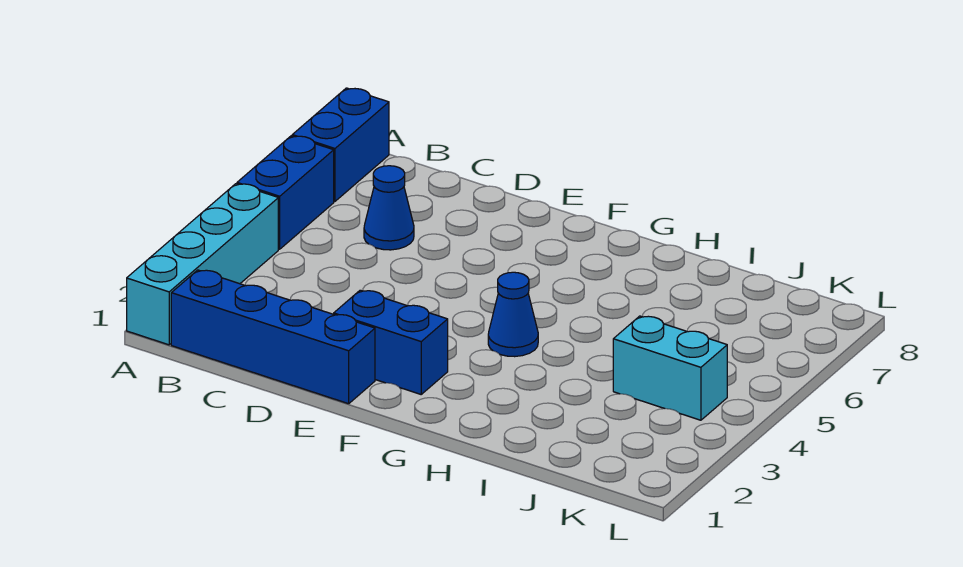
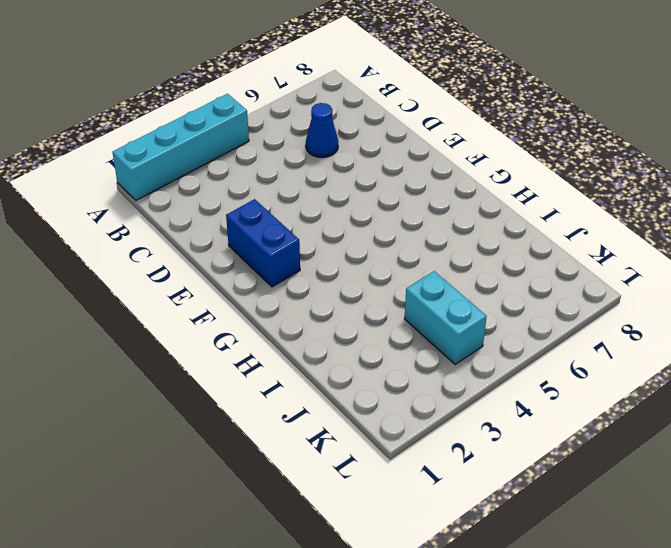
none -> blue 1x2 brick [237,136,334,249]
none -> blue 1x2 brick [292,88,389,201]

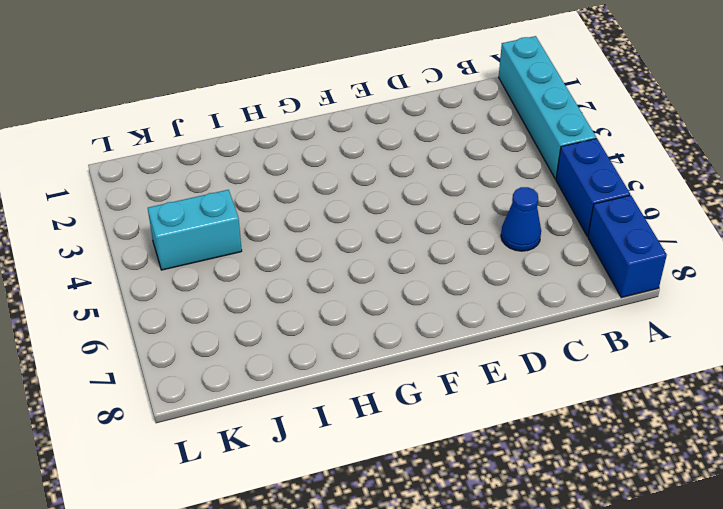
none -> blue 1x4 brick [171,270,375,404]
none -> blue 1x2 brick [334,290,448,394]

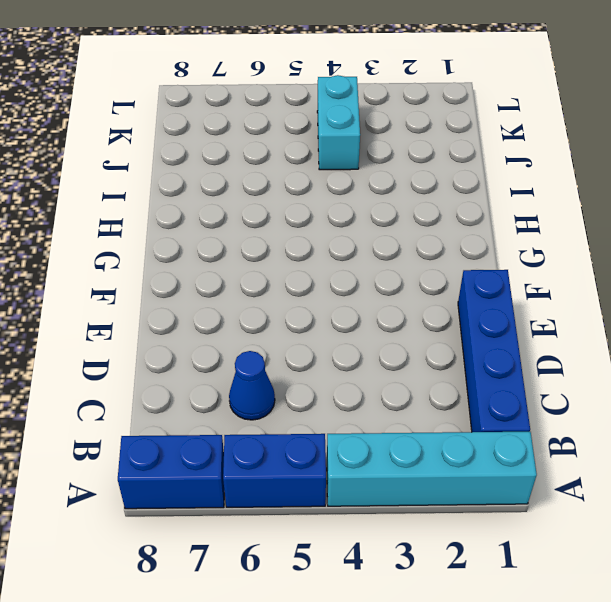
none -> blue 1x2 brick [334,290,448,394]
none -> blue 1x1 cone [488,272,538,357]

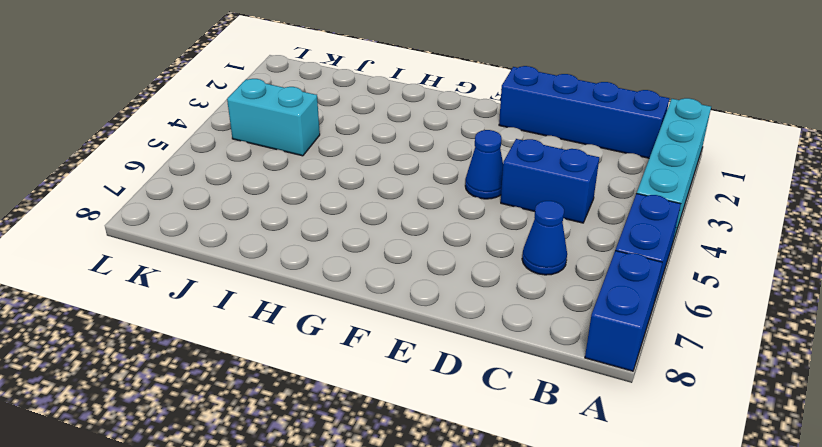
blue 1x2 brick [501,139,599,223] -> blue 1x2 brick moved to [334,290,448,394]
blue 1x1 cone [465,130,503,199] -> blue 1x1 cone moved to [488,272,538,357]

